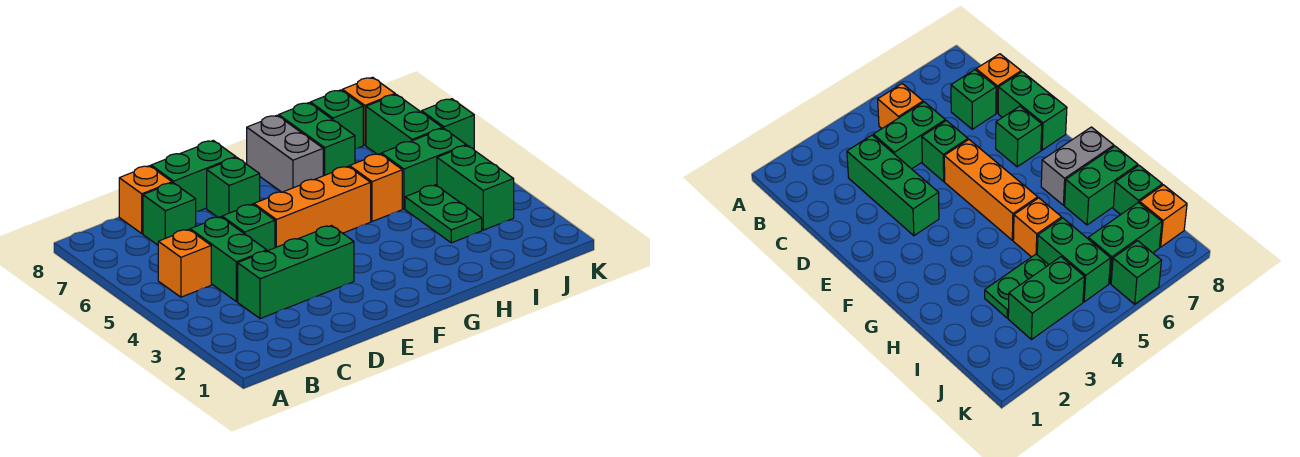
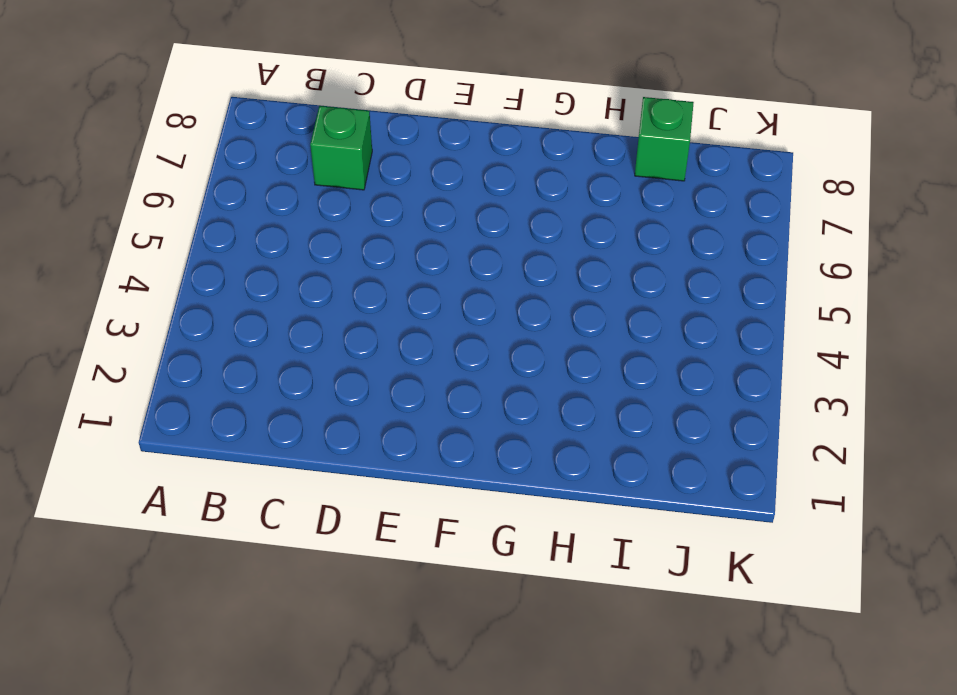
none -> orange 1x1 brick [158,229,211,297]
none -> green 1x3 brick [238,226,354,319]
none -> green 1x2 brick [190,217,267,302]

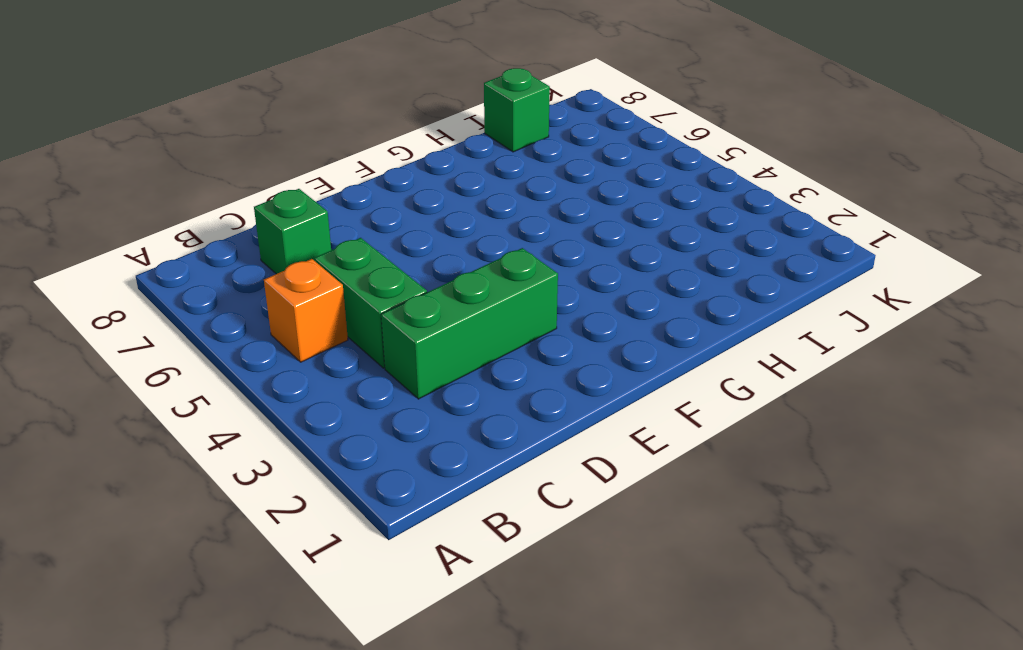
none -> orange 1x1 brick [119,166,172,233]
none -> green 1x1 brick [222,204,275,251]
none -> green 1x2 brick [151,141,236,212]

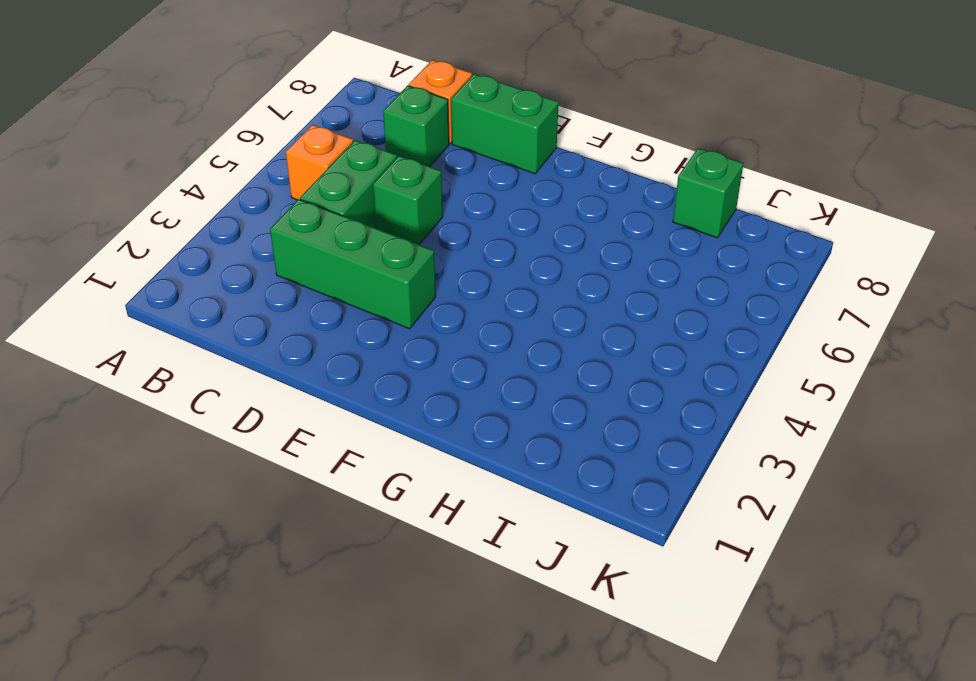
none -> orange 1x3 brick [254,166,371,248]
none -> green 1x1 brick [207,158,260,218]
none -> grey 1x2 brick [247,115,323,192]

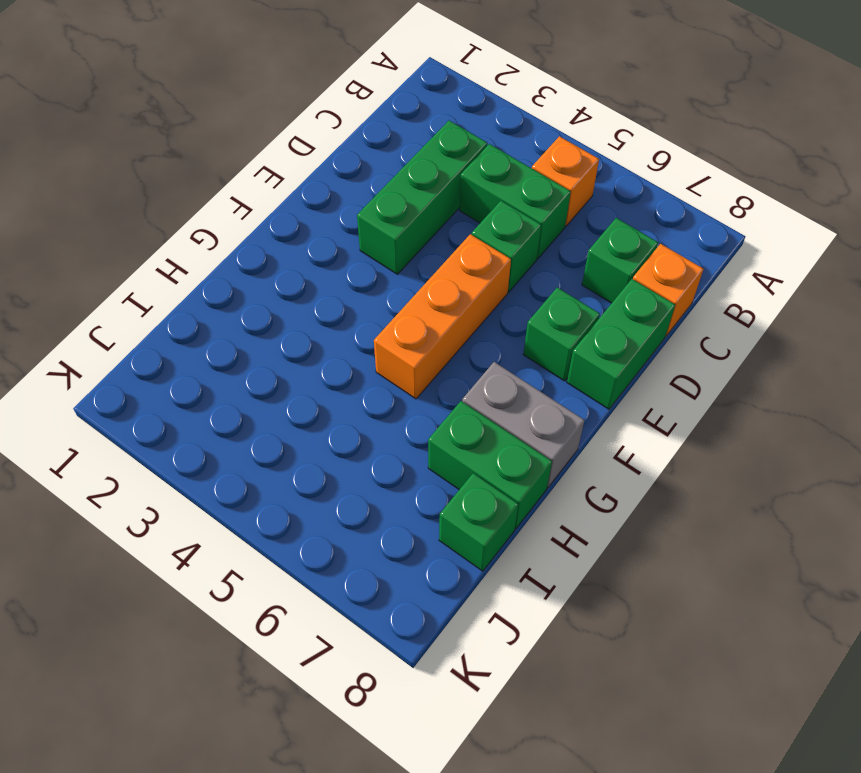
none -> orange 1x1 brick [350,154,402,221]
none -> green 1x2 plate [405,185,482,243]
none -> green 1x2 brick [381,128,466,209]

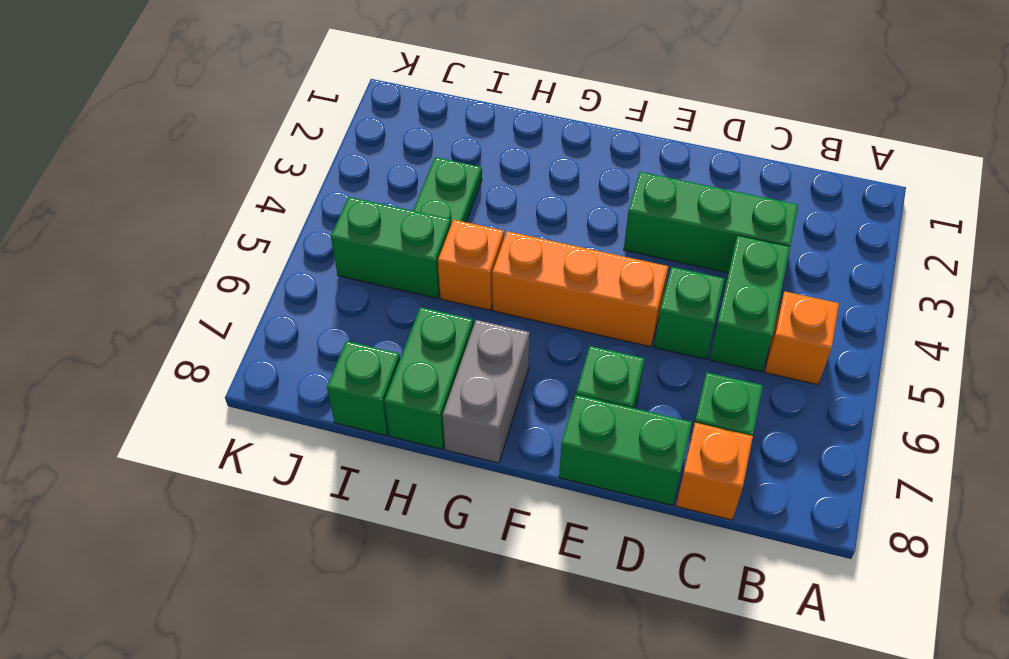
none -> green 1x2 brick [437,145,514,230]
none -> green 1x2 brick [366,94,443,154]
none -> orange 1x1 brick [342,77,395,145]

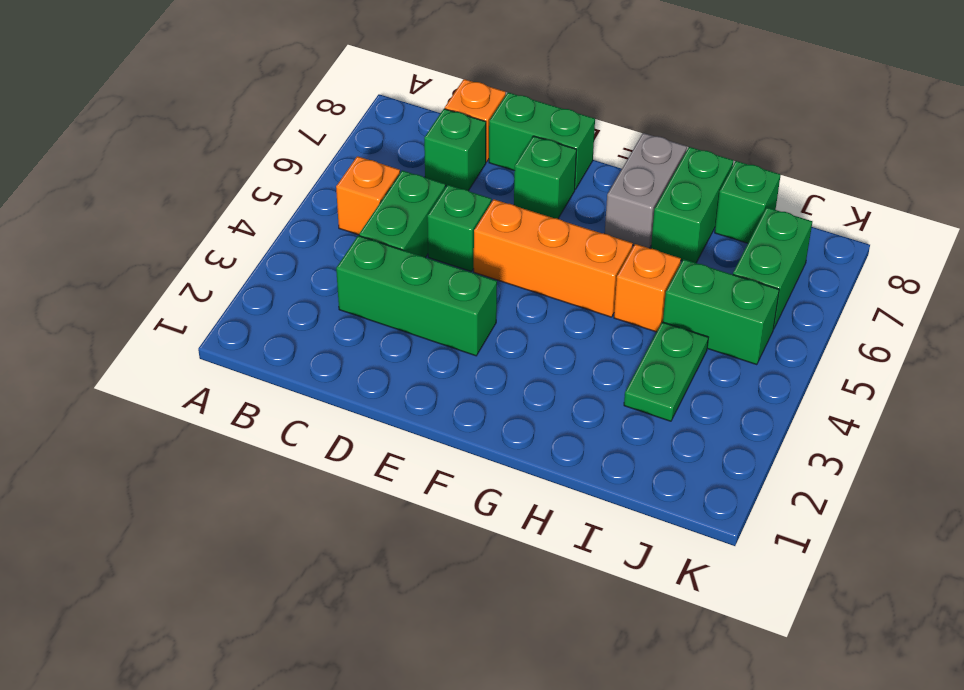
none -> green 1x2 brick [437,145,514,230]
none -> orange 1x1 brick [342,77,395,145]
none -> green 1x1 brick [422,99,474,149]

